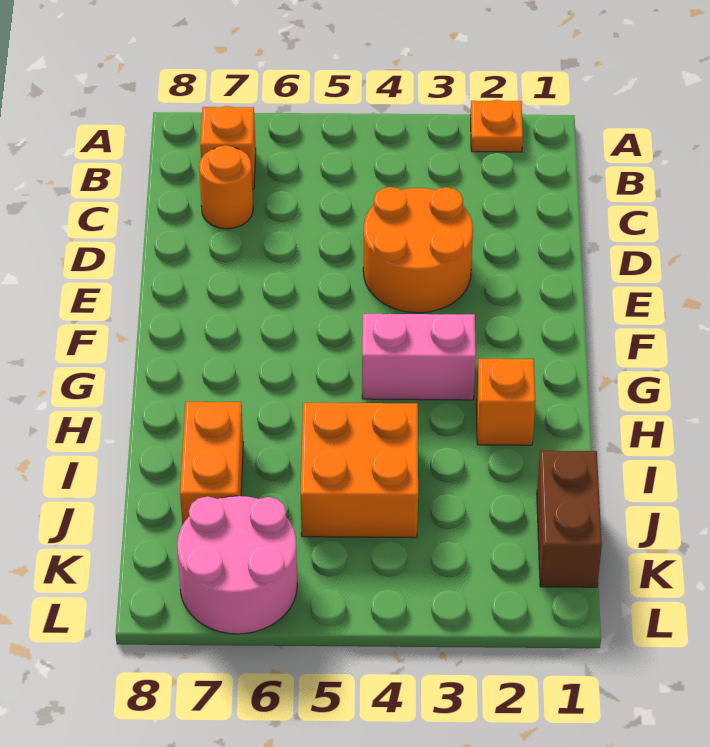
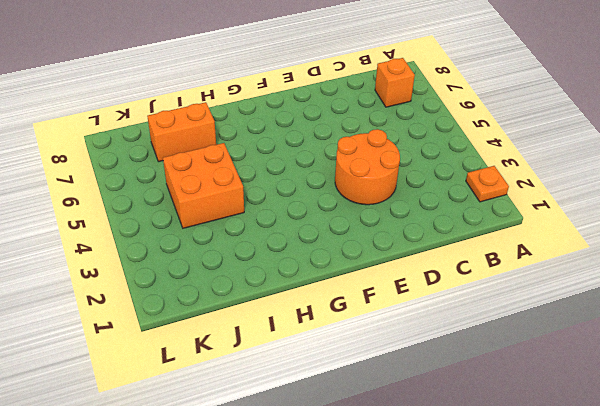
none -> orange 1x1 round brick [199,145,253,229]
none -> pink 1x2 brick [362,314,476,400]

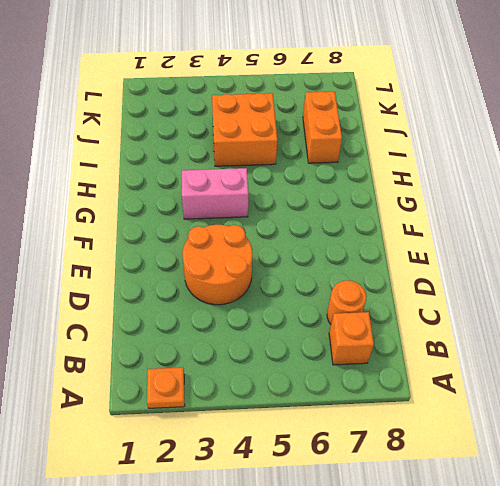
none -> orange 1x1 brick [476,359,535,445]
none -> brown 1x2 brick [537,451,602,587]

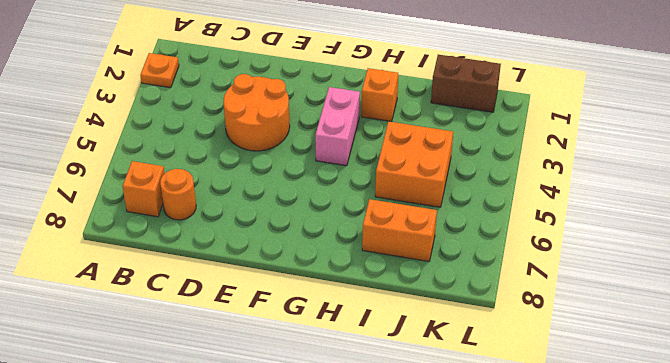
none -> pink 2x2 round brick [177,496,297,634]

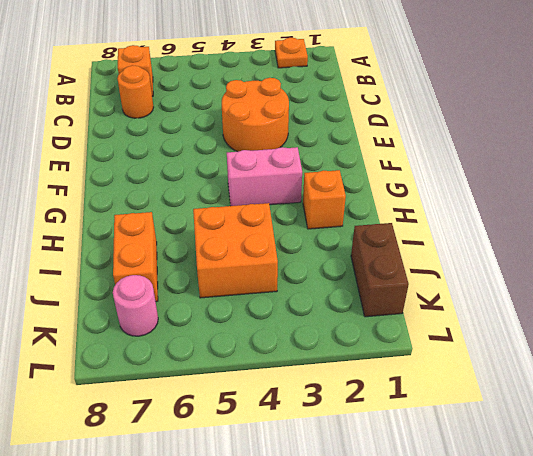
pink 1x1 round brick [113,275,158,336] -> pink 2x2 round brick [177,496,297,634]

